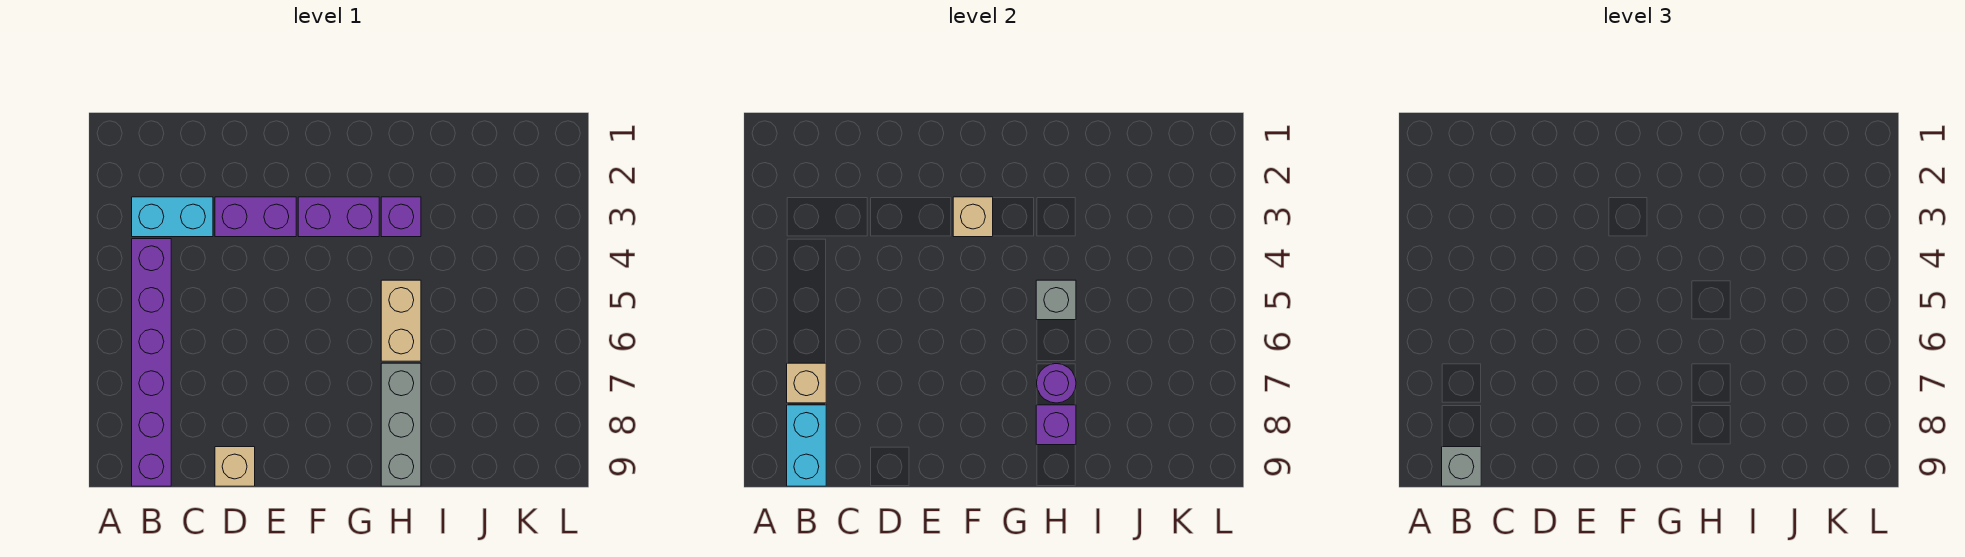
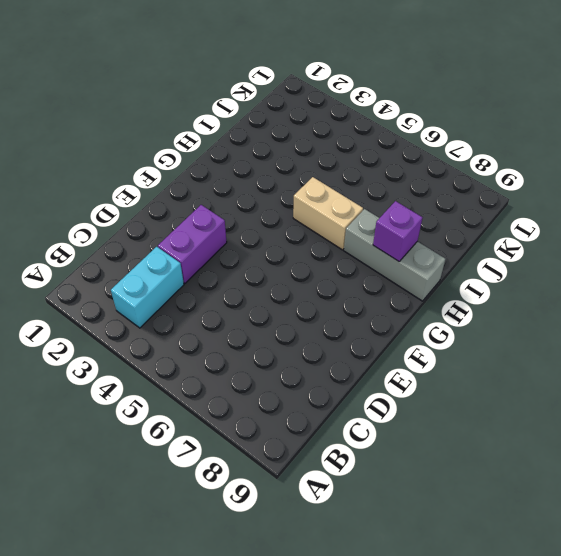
none -> purple 1x6 brick [132,239,171,486]
none -> tan 1x1 brick [215,447,255,486]
none -> purple 1x2 brick [298,197,379,237]

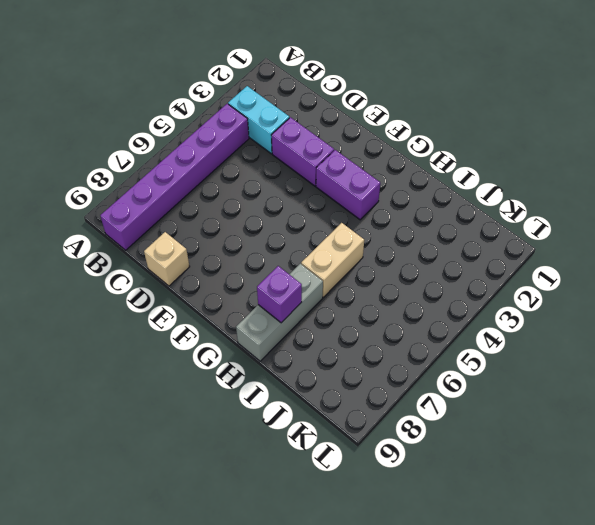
none -> purple 1x1 brick [381,197,421,237]
none -> tan 1x1 brick [787,363,826,403]
none -> cyan 1x2 brick [787,405,826,486]

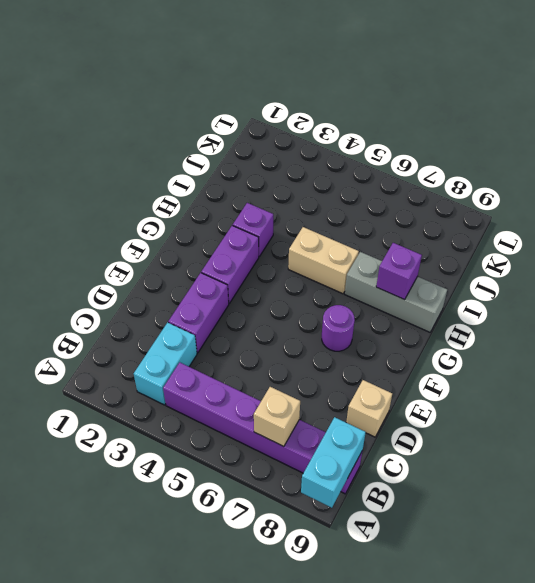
cyan 1x2 brick [301,417,366,508] -> cyan 1x2 brick turned to [787,405,826,486]
purple 1x1 round brick [322,305,355,351] -> purple 1x1 round brick moved to [1037,364,1076,403]
none -> tan 1x1 brick [953,197,993,237]
none -> grey 1x1 brick [1036,280,1076,320]
none -> grey 1x1 brick [1442,447,1481,486]

